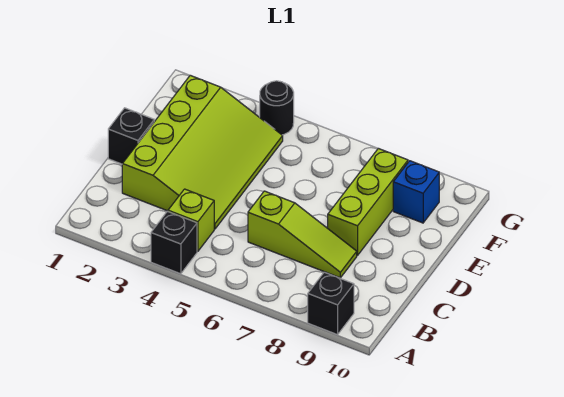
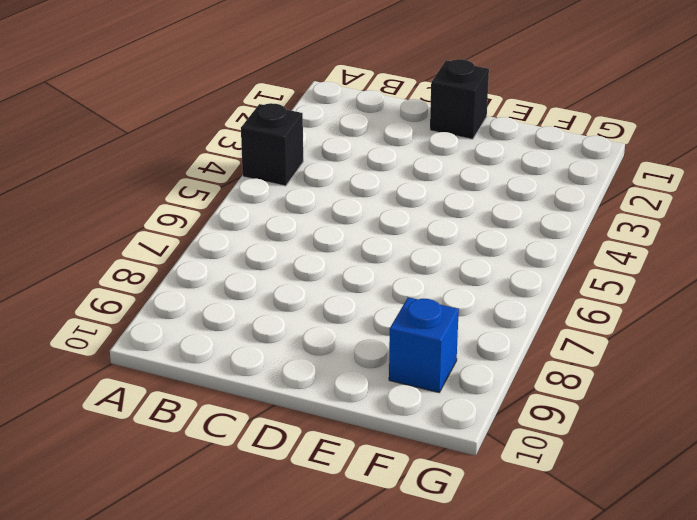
none -> black 1x1 brick [308,272,354,335]
none -> lime 1x1 brick [168,189,214,251]

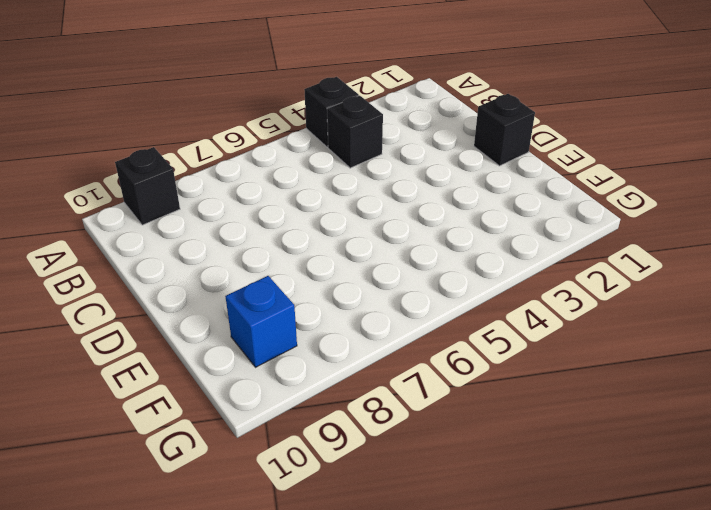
black 1x1 brick [327,96,383,168] -> lime 1x1 brick [168,189,214,251]
none -> lime 3x4 slope [122,75,283,229]
none -> lime 1x3 slope [248,191,357,278]

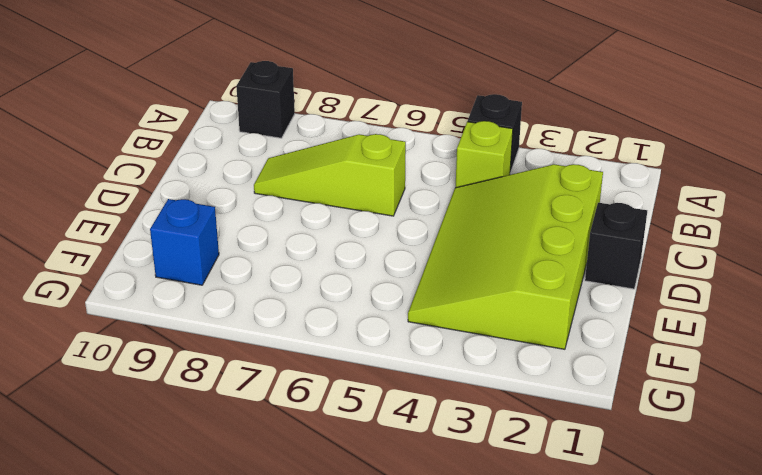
none -> lime 1x3 brick [328,148,408,255]
none -> black 1x1 round brick [260,81,294,135]

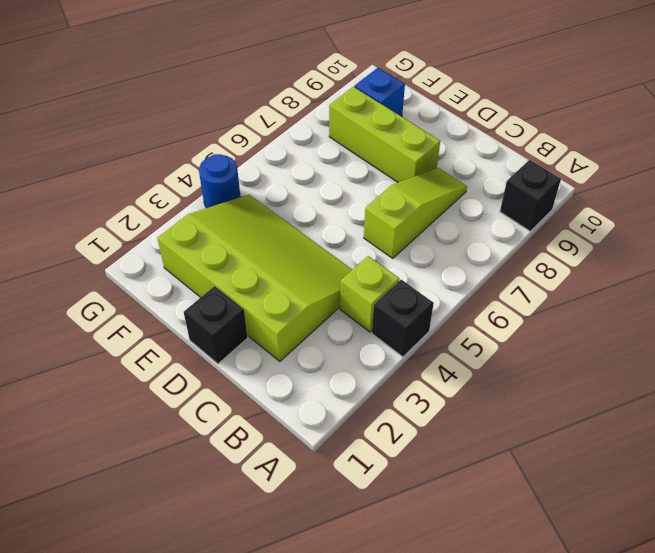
blue 1x1 round brick [199,154,240,208] -> black 1x1 round brick [260,81,294,135]

